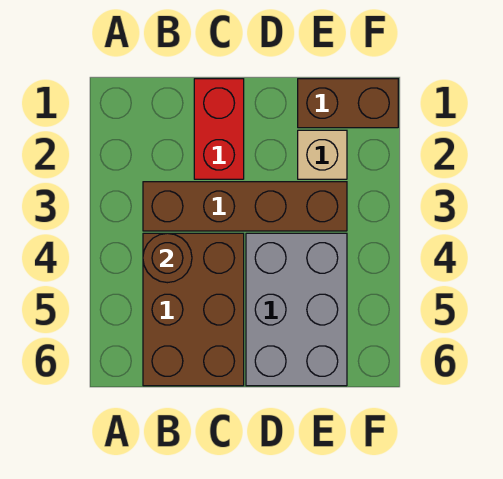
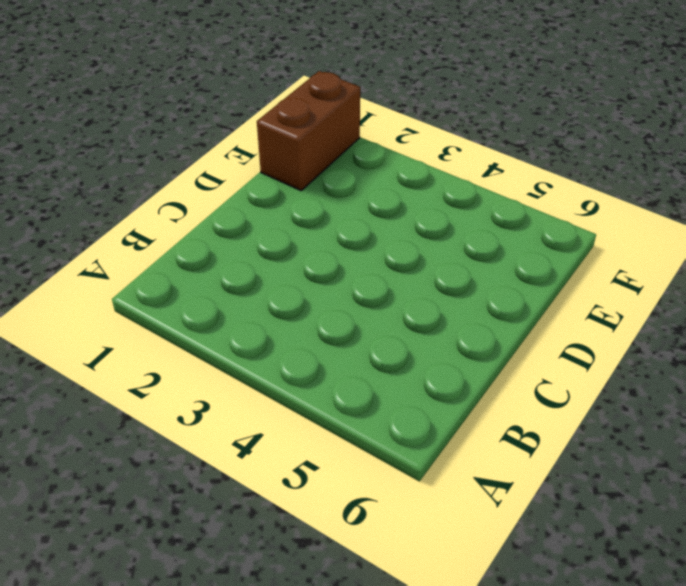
none -> brown 1x4 brick [143,182,347,231]
none -> brown 2x3 brick [143,233,244,386]

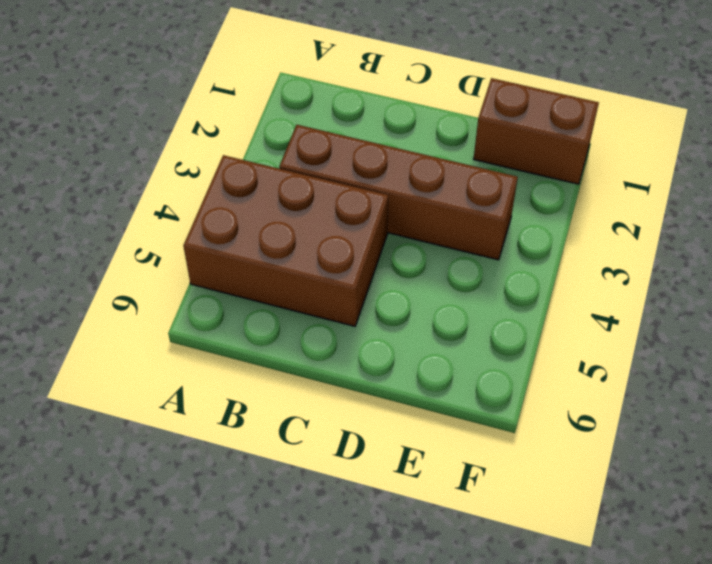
brown 2x3 brick [183,155,388,326] -> brown 2x3 brick turned to [143,233,244,386]
none -> red 1x2 brick [194,79,244,179]
none -> grey 2x3 brick [246,233,347,386]

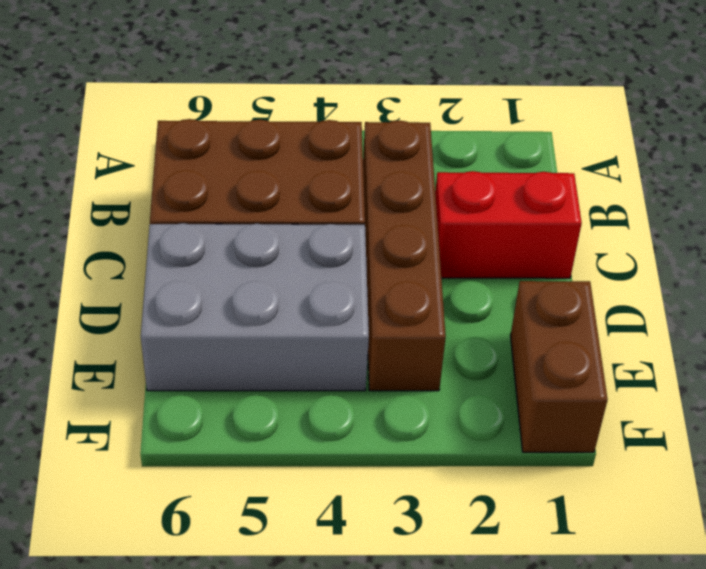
none -> tan 1x1 brick [298,130,347,179]
none -> brown 1x1 round brick [143,233,192,283]

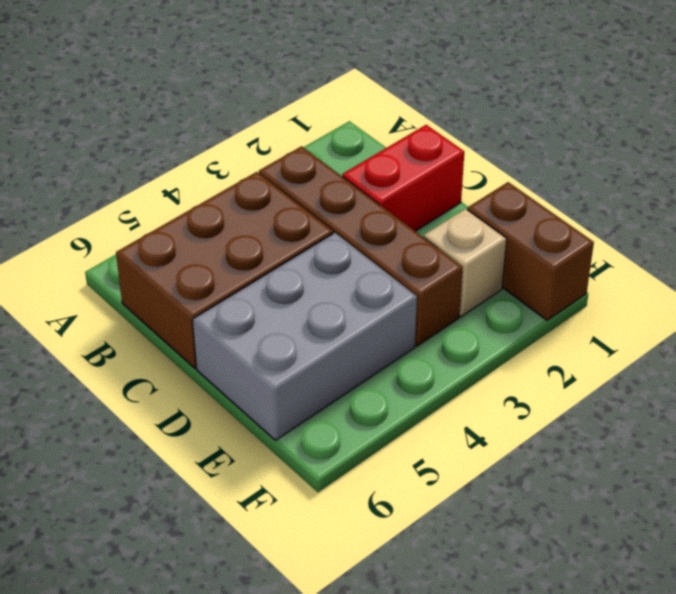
none -> brown 1x1 round brick [143,233,192,283]

